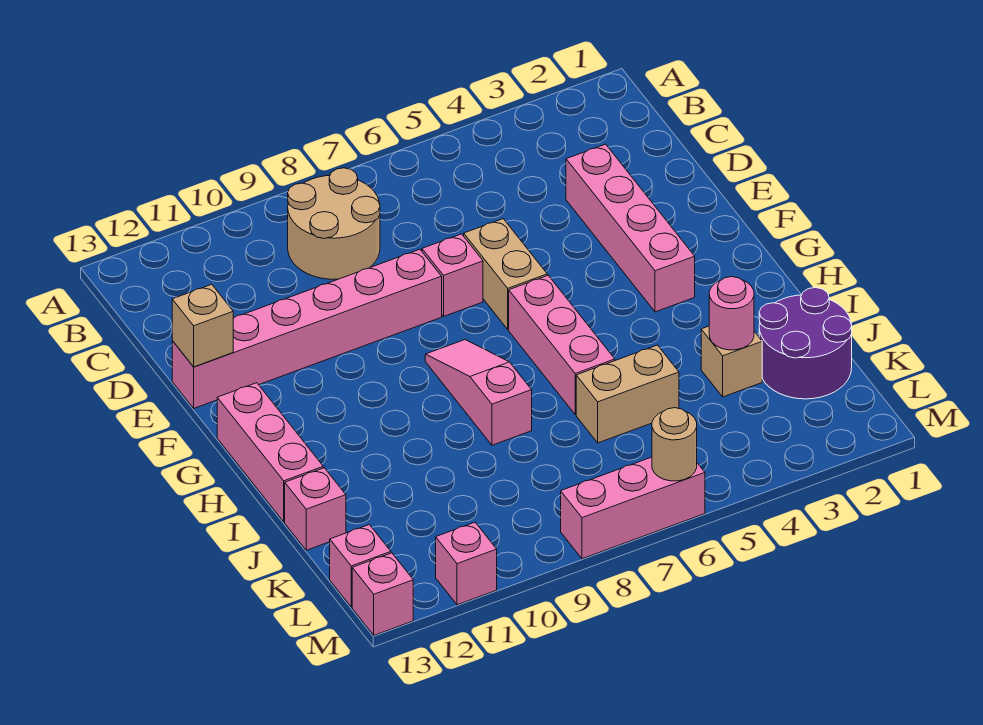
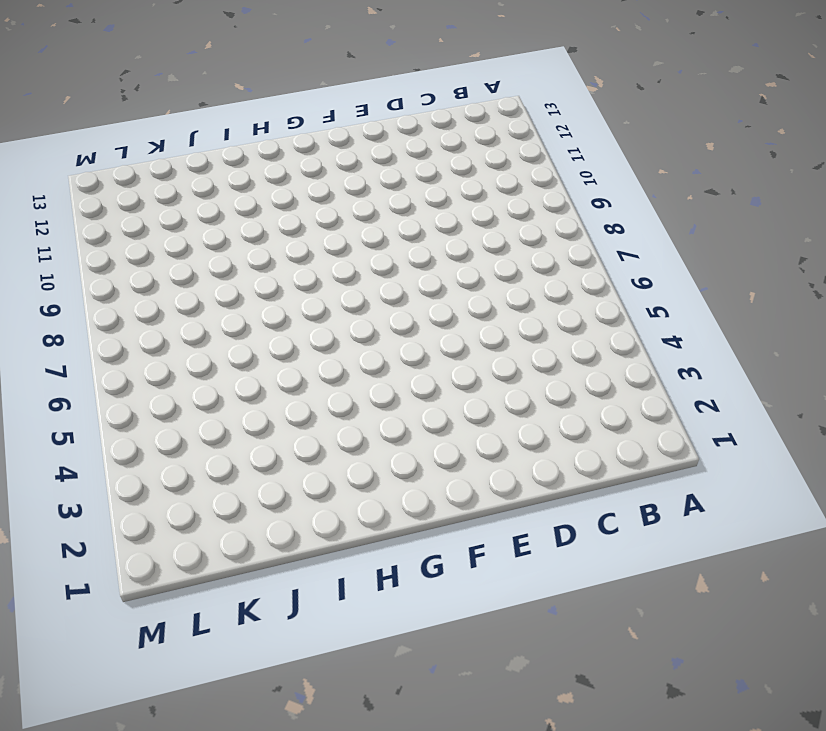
none -> tan 2x2 round brick [288,168,380,279]
none -> pink 1x4 brick [566,144,695,312]
none -> tan 1x2 brick [464,219,547,329]

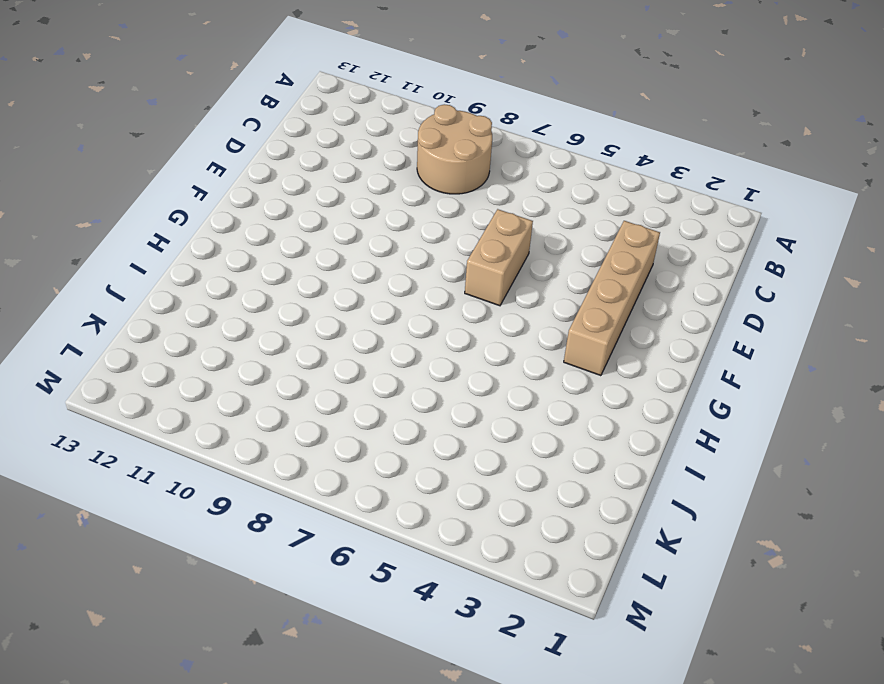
tan 1x4 brick [564,221,660,376] -> pink 1x4 brick [566,144,695,312]
none -> pink 1x1 brick [422,234,483,316]
none -> pink 1x6 brick [172,249,442,408]
none -> pink 1x3 brick [509,275,615,415]

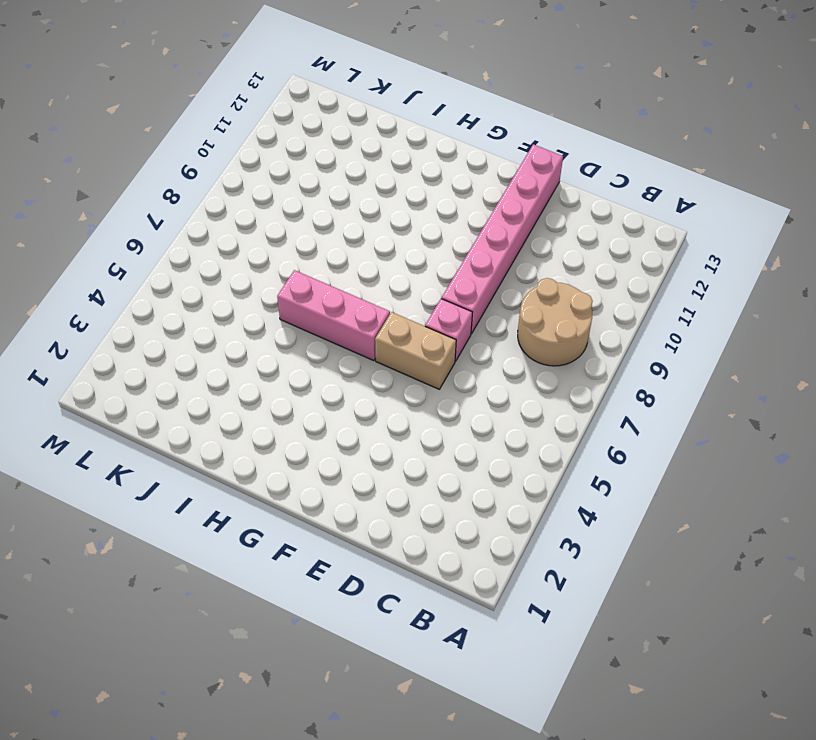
none -> pink 1x4 brick [566,144,695,312]
none -> pink 1x3 slope [425,340,532,445]
none -> pink 1x3 brick [217,383,323,522]

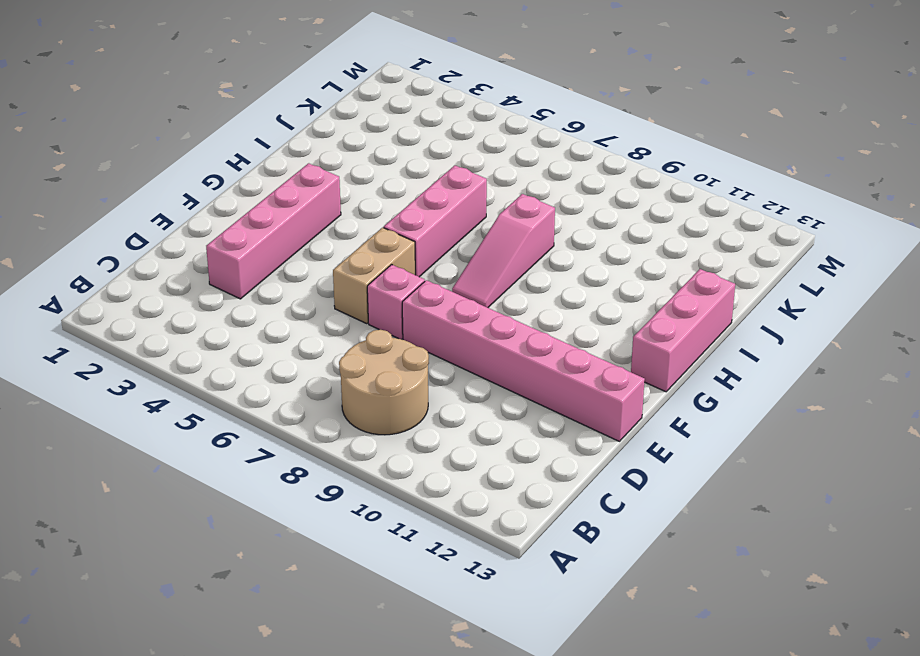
none -> purple 2x2 round brick [759,288,852,399]
none -> tan 1x1 brick [701,326,762,397]
none -> tan 1x2 brick [576,345,679,443]

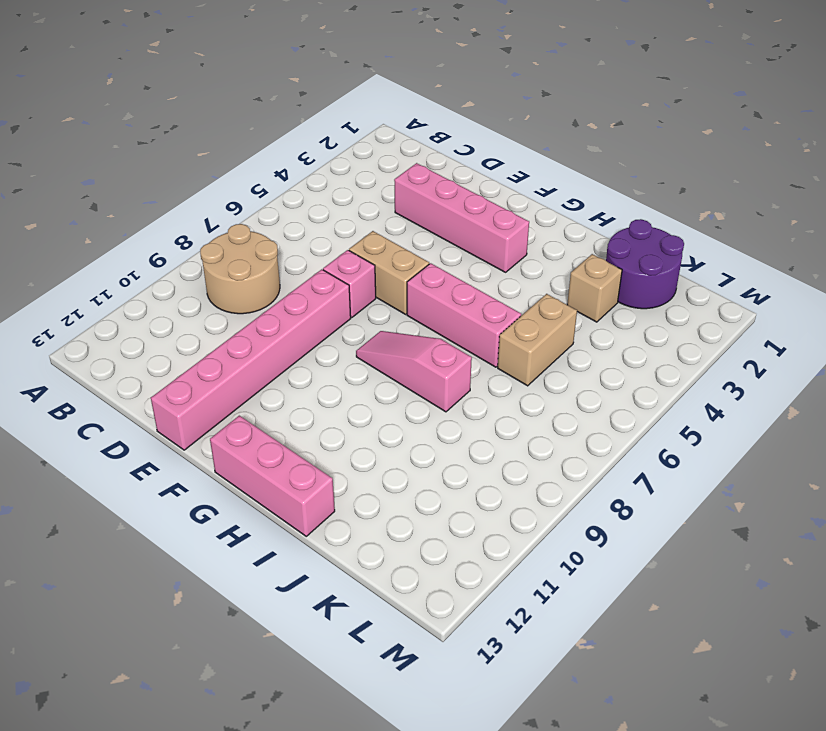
none -> pink 1x1 brick [285,468,346,550]
none -> pink 1x1 brick [330,525,391,607]
none -> pink 1x3 brick [561,457,705,559]

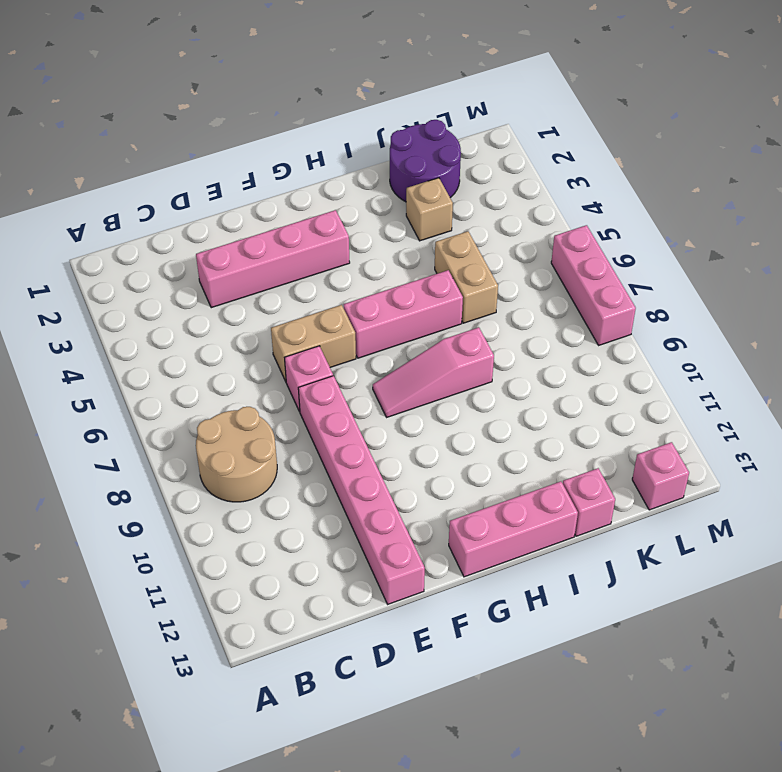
none -> pink 1x1 brick [436,522,497,605]
none -> pink 1x1 brick [352,553,413,635]
none -> tan 1x1 brick [172,284,233,367]

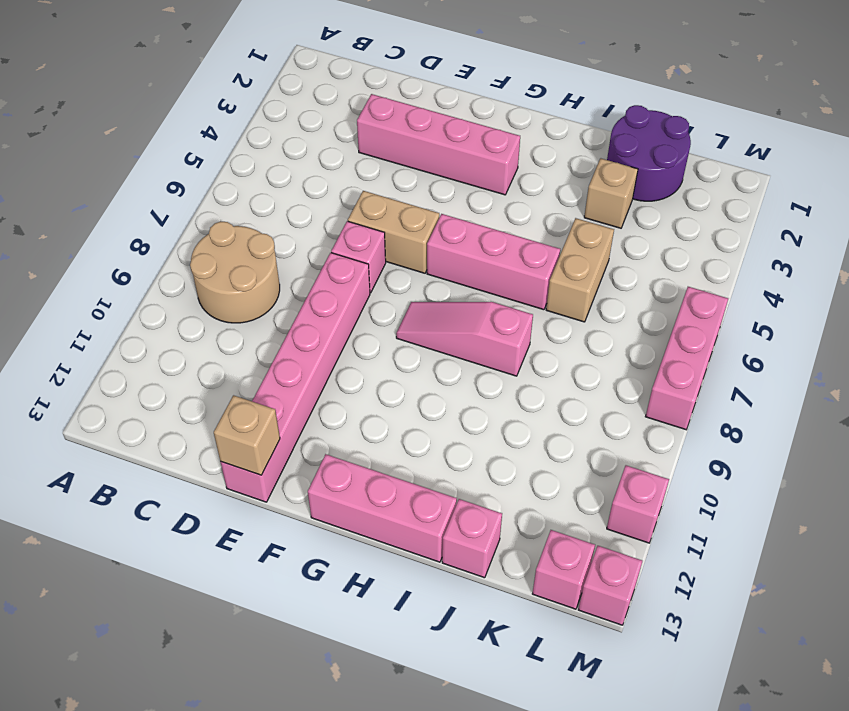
none -> pink 1x1 round brick [709,277,754,350]
none -> tan 1x1 round brick [652,408,697,481]

